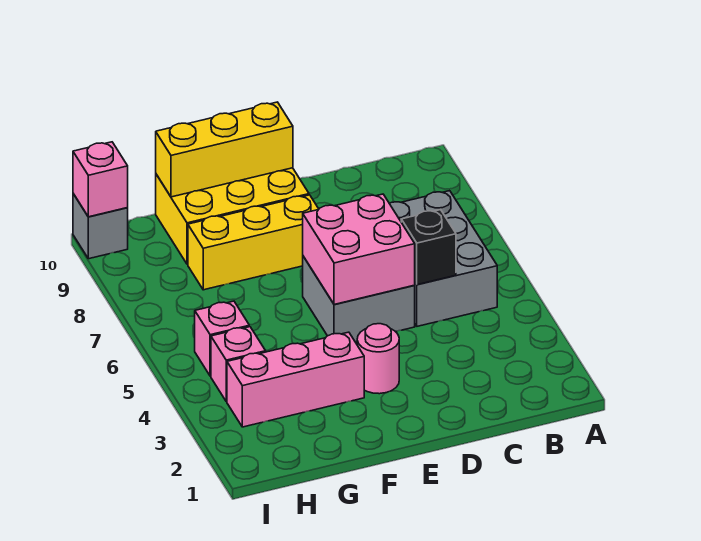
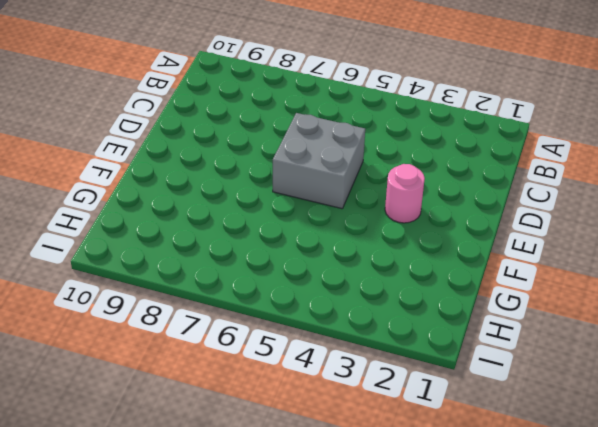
none -> grey 2x3 brick [389,191,497,326]
none -> yellow 1x3 brick [188,195,319,290]
none -> yellow 2x3 brick [156,168,309,264]

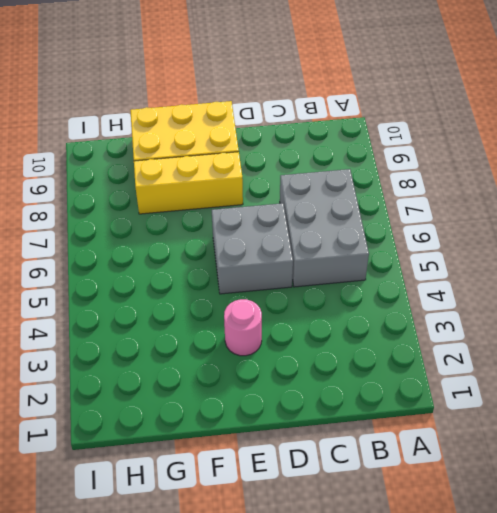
none -> pink 1x3 brick [227,332,364,427]
none -> pink 1x1 brick [211,327,266,402]
none -> pink 1x1 brick [195,301,249,376]

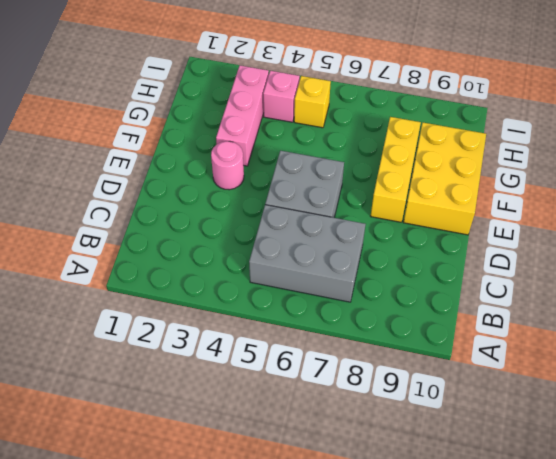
yellow 1x1 brick [294,76,331,128] -> pink 1x1 brick [195,301,249,376]
none -> grey 1x1 brick [73,194,128,259]
none -> black 1x1 brick [401,210,456,285]
none -> pink 2x2 brick [303,194,415,304]

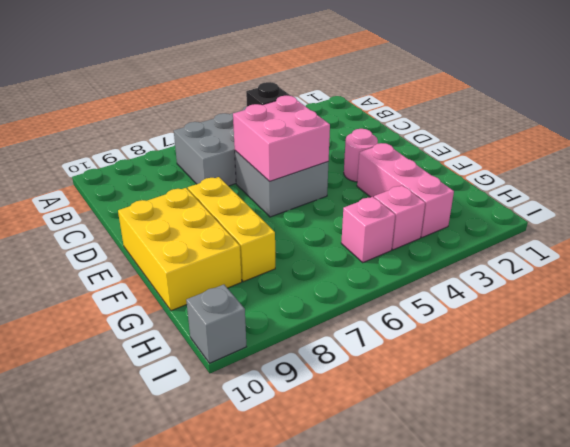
none -> yellow 1x3 brick [156,102,293,197]
none -> pink 1x1 brick [73,142,128,217]

